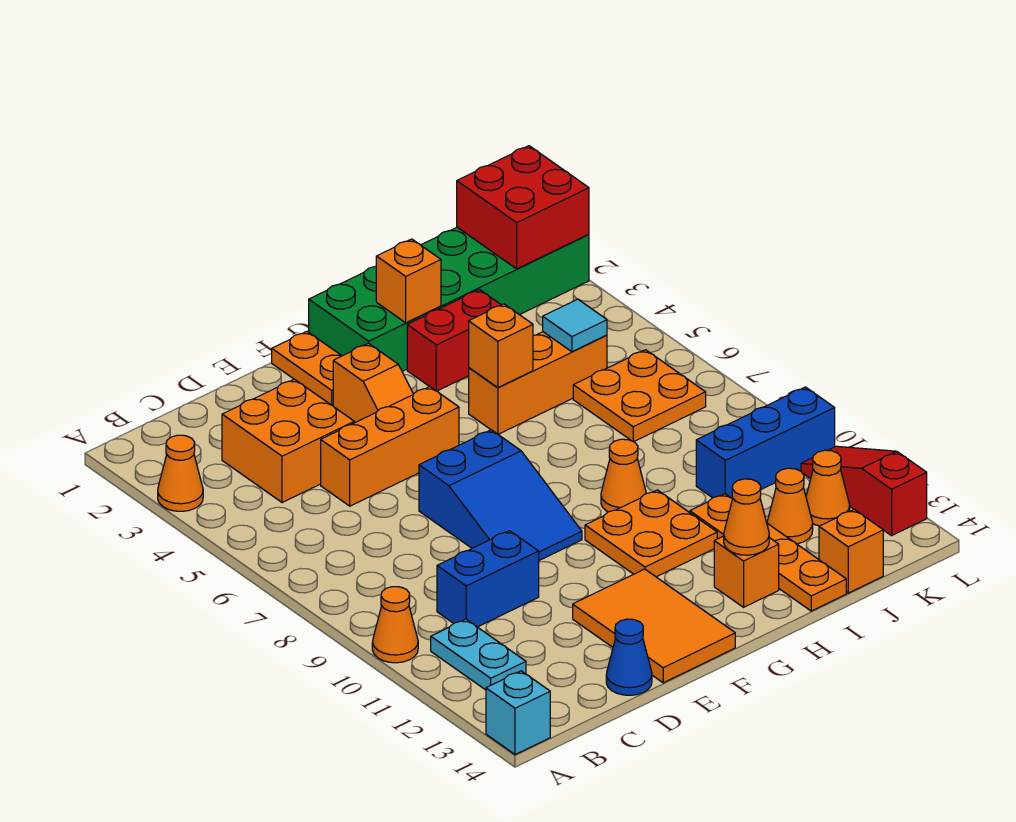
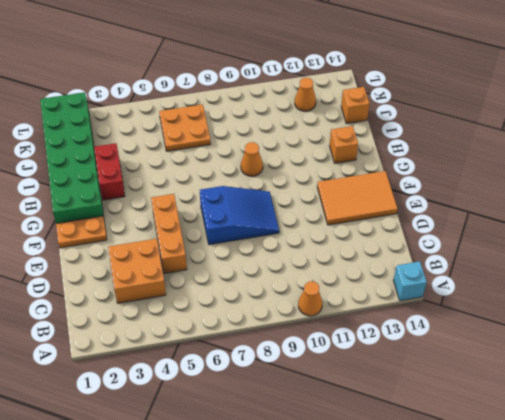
none -> orange 1x1 cone [158,435,203,511]
none -> cyan 1x2 plate [431,619,526,690]
none -> blue 1x2 brick [437,531,539,627]
none -> blue 1x1 cone [606,619,652,695]

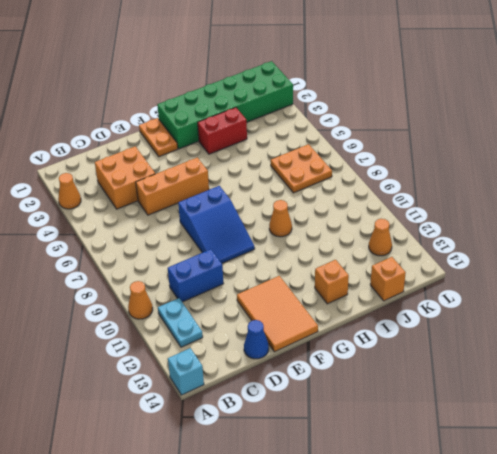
none -> orange 1x2 slope [333,343,413,422]
none -> orange 2x2 plate [585,490,717,577]
none -> orange 1x3 brick [469,332,607,434]
none -> orange 1x4 plate [690,494,846,611]

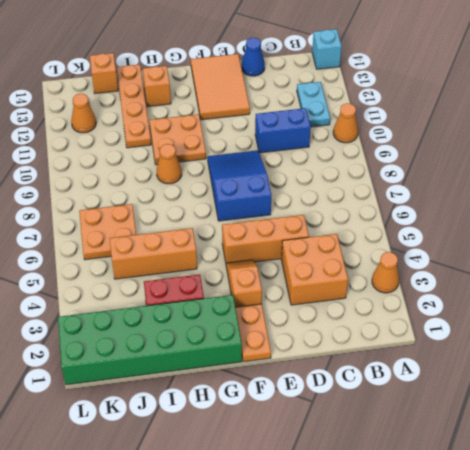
none -> blue 1x3 brick [696,387,835,498]
none -> orange 1x1 cone [767,468,813,544]
none -> red 1x3 slope [801,446,927,536]
none -> orange 1x1 brick [376,239,441,323]

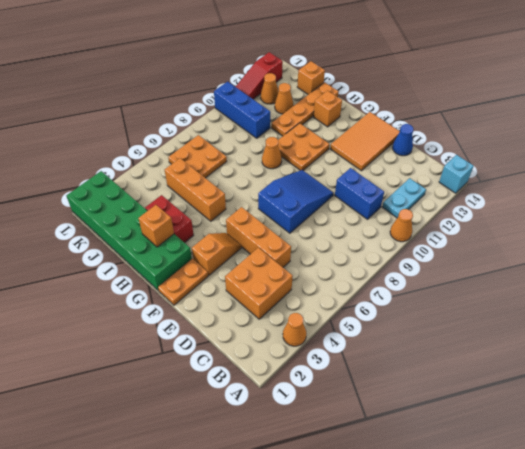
none -> orange 1x1 brick [469,304,533,388]
none -> orange 1x1 cone [724,479,769,555]
none -> cyan 1x1 tile [543,299,607,352]
none -> red 2x2 brick [457,146,589,269]

